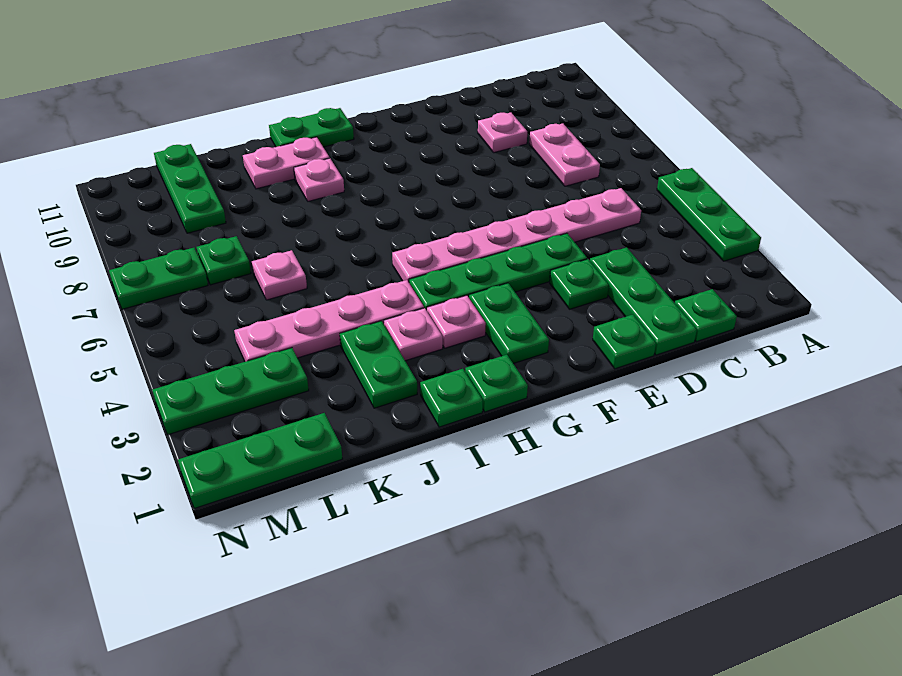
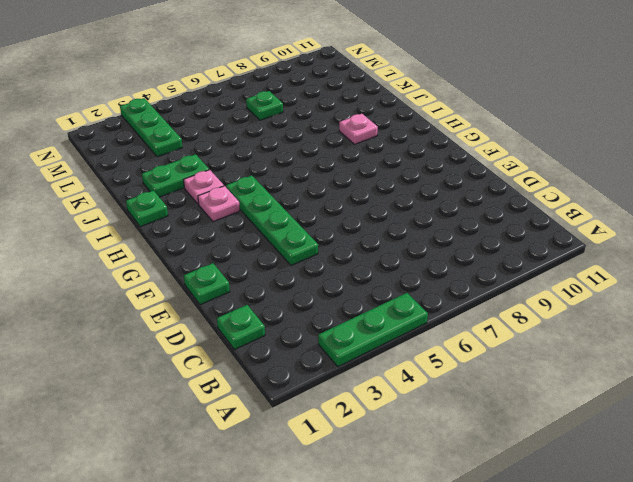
none -> pink 1x6 plate [392,188,641,282]
none -> pink 1x2 plate [529,123,600,186]
none -> green 1x3 plate [590,247,697,355]

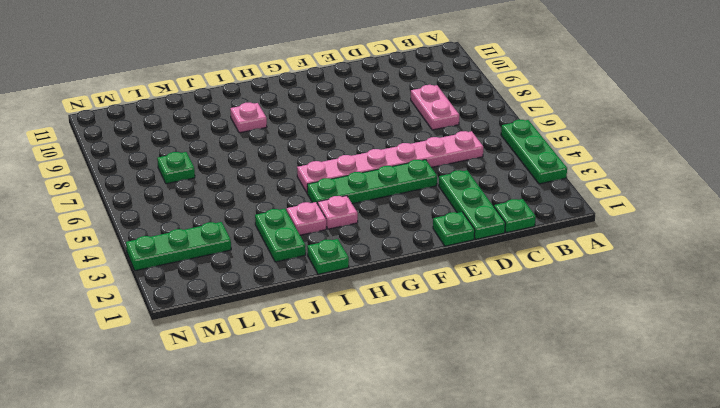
none -> pink 1x1 plate [478,112,527,153]
none -> green 1x1 plate [550,259,609,309]
none -> green 1x2 plate [469,283,549,364]

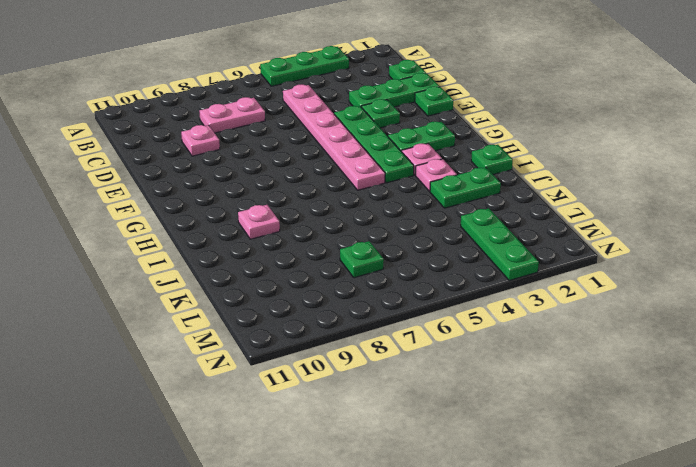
none -> green 1x1 plate [465,355,528,412]
none -> green 1x2 plate [269,108,354,147]
none -> pink 1x4 plate [234,280,424,362]

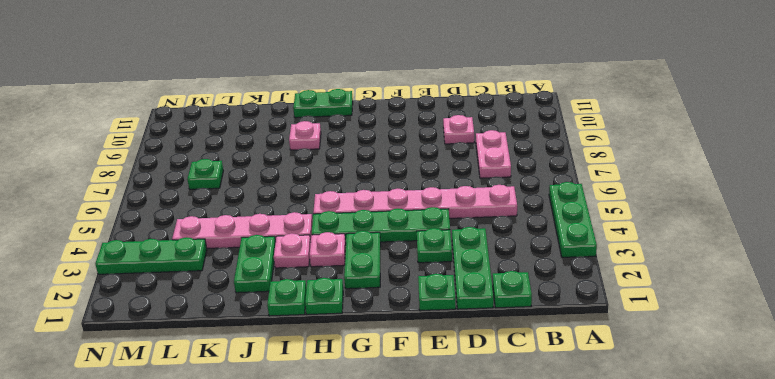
none -> pink 1x2 plate [243,137,330,189]
none -> pink 1x1 plate [252,250,307,300]
none -> green 1x3 plate [178,413,342,509]

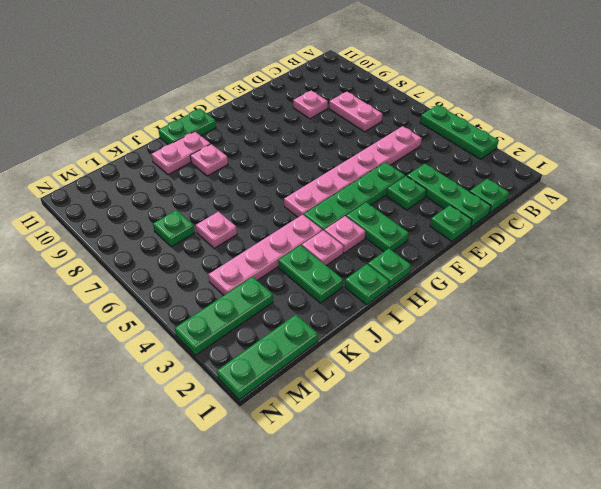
none -> green 1x3 plate [154,144,226,233]
none -> green 1x2 plate [109,248,208,309]

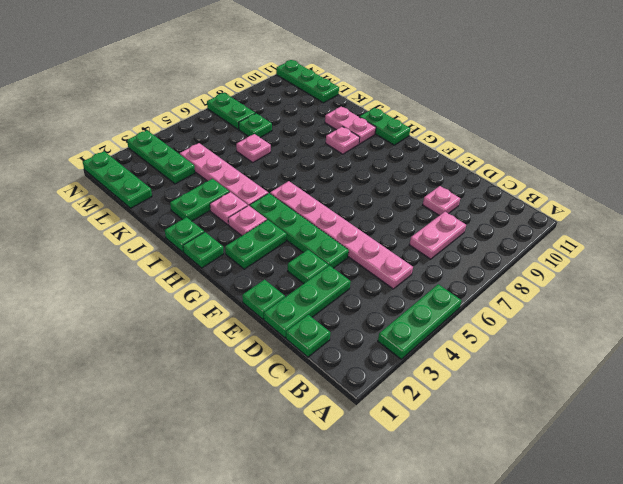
green 1x3 plate [276,60,339,103] -> green 1x3 plate turned to [154,144,226,233]

